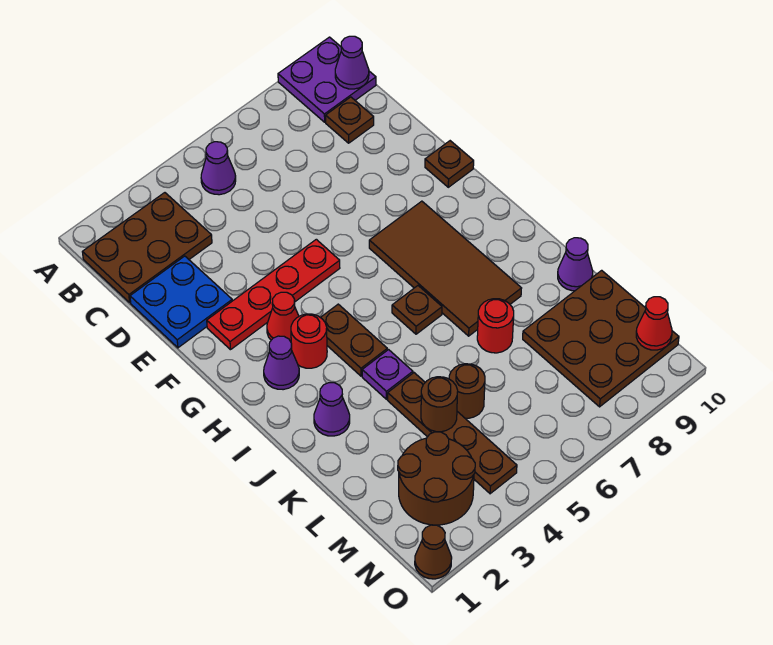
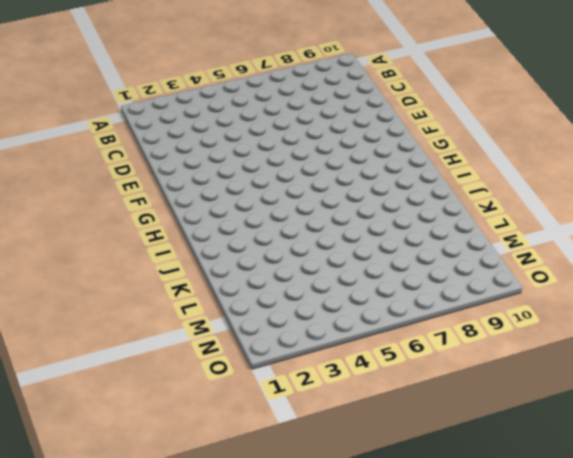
none -> purple 2x2 plate [278,37,376,122]
none -> brown 2x3 plate [83,193,212,302]
none -> purple 1x1 cone [201,142,236,195]

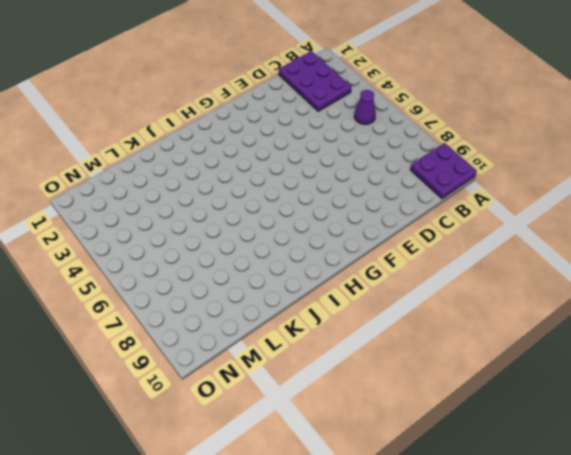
purple 2x3 plate [279,51,351,111] -> brown 2x3 plate [83,193,212,302]
none -> brown 1x1 plate [326,97,374,143]
none -> blue 2x2 plate [130,256,232,348]
none -> red 1x4 plate [207,239,340,350]

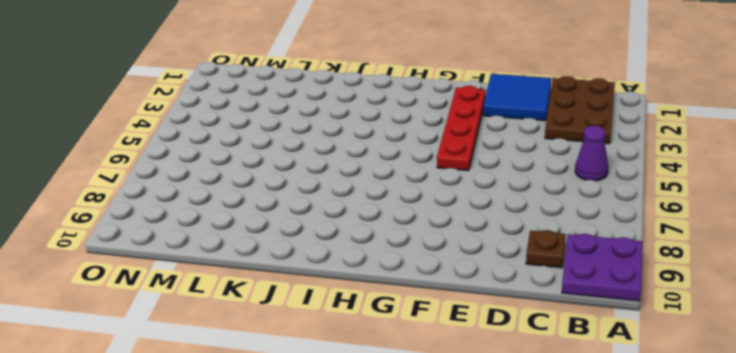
blue 2x2 tile [483,74,551,121] -> blue 2x2 plate [130,256,232,348]
none -> brown 1x1 plate [425,141,474,187]
none -> red 1x1 cone [267,292,299,342]
none -> brown 2x4 tile [369,201,522,336]

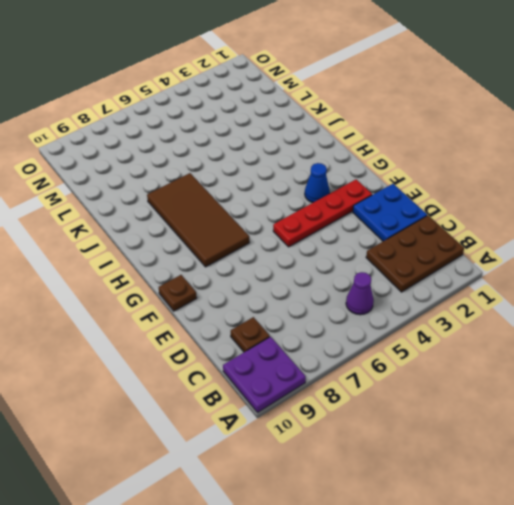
blue 1x1 cone [305,163,330,203] -> red 1x1 cone [267,292,299,342]
none -> purple 1x1 cone [264,336,299,390]
none -> red 1x1 round brick [291,314,327,368]
none -> brown 1x2 plate [320,304,387,376]

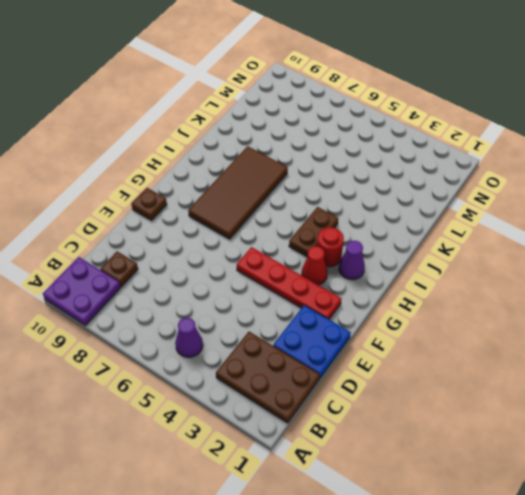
none -> brown 1x1 plate [392,286,442,334]
none -> purple 1x1 cone [314,383,350,436]
none -> purple 1x1 plate [362,350,413,399]

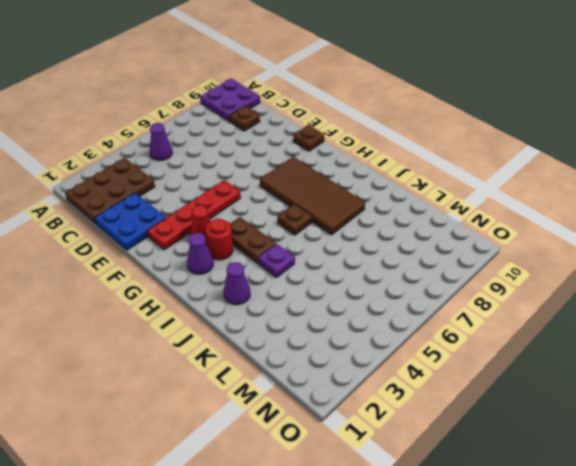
none -> brown 1x4 plate [388,373,517,494]
none -> red 1x1 round brick [477,299,514,353]
none -> purple 1x1 cone [558,238,593,291]

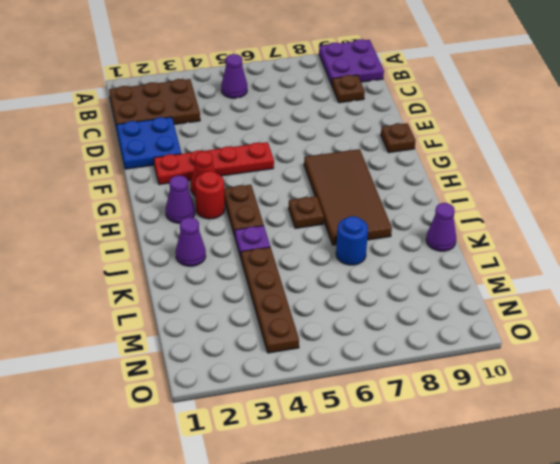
blue 1x1 round brick [336,216,368,265] -> red 1x1 round brick [477,299,514,353]
none -> brown 1x1 round brick [449,364,485,418]
none -> brown 3x3 plate [523,270,679,407]
none -> brown 2x2 round brick [398,432,475,525]

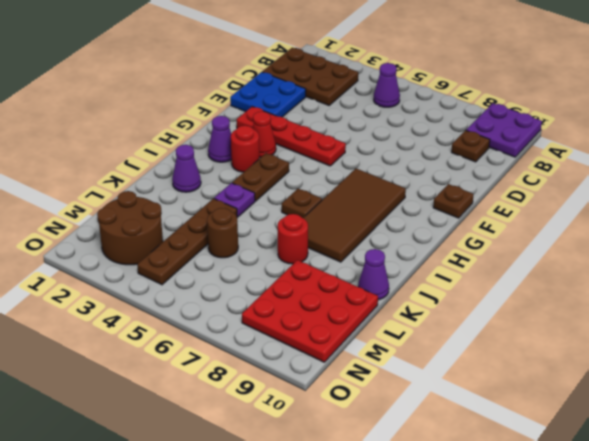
red 3x3 plate [242,260,378,362] -> brown 3x3 plate [523,270,679,407]
none -> brown 1x1 cone [415,525,452,579]
none -> purple 1x1 cone [335,36,369,89]
none -> brown 1x1 round brick [421,377,458,432]

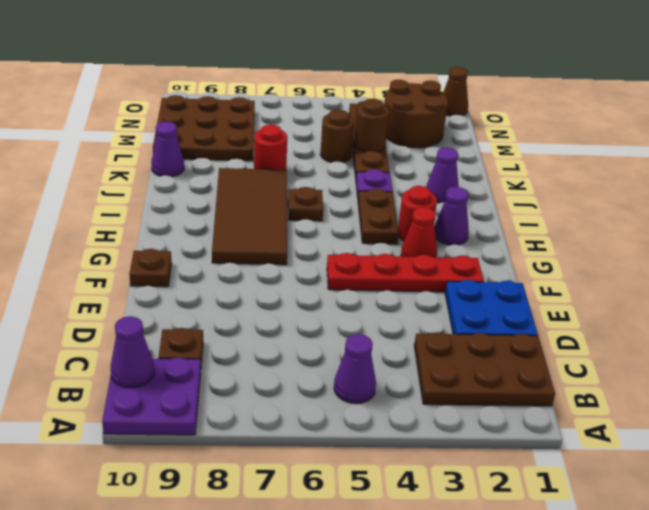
none -> red 1x1 cone [636,297,672,350]

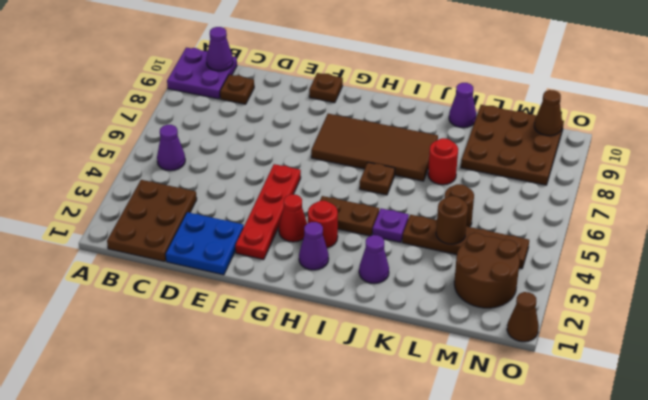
brown 1x1 cone [534,90,562,136] -> red 1x1 cone [636,297,672,350]

